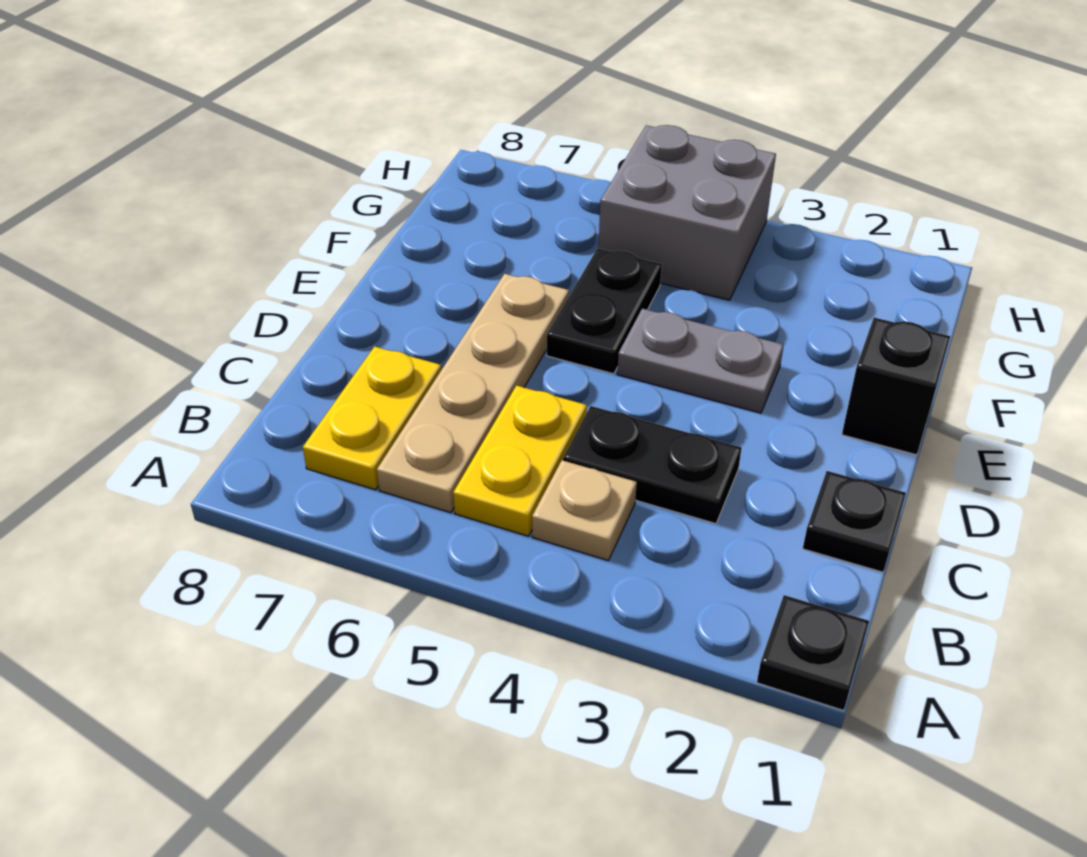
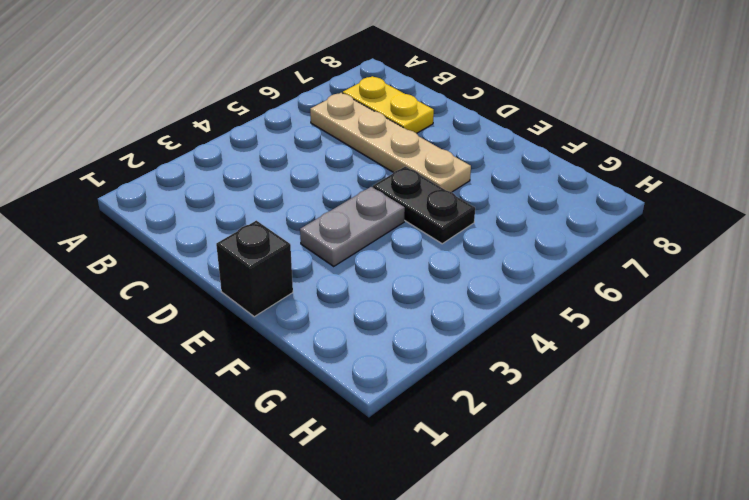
none -> black 1x1 plate [757,595,869,711]
none -> tan 1x1 plate [532,460,637,561]

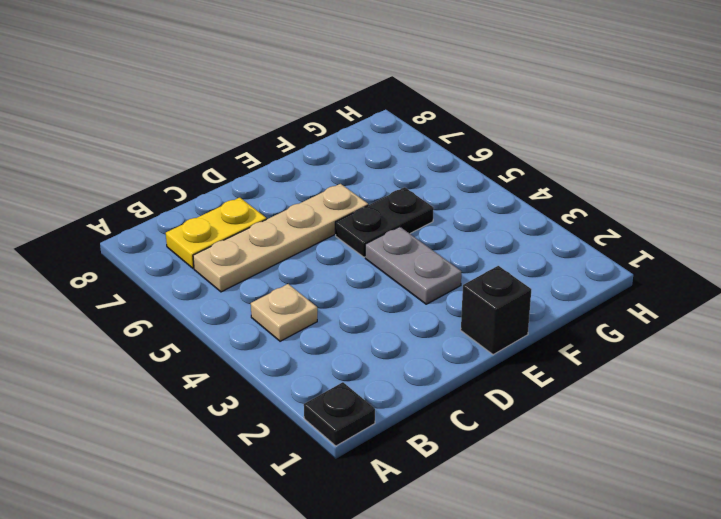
none -> yellow 1x2 plate [453,386,587,536]
none -> black 1x1 plate [803,471,906,572]

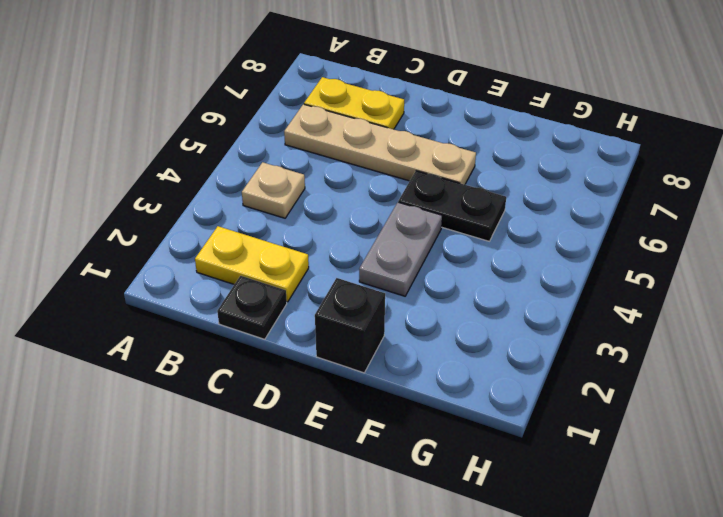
yellow 1x2 plate [195,226,309,302] -> yellow 1x2 plate moved to [453,386,587,536]
none -> black 1x1 plate [757,595,869,711]
none -> black 1x2 plate [563,406,741,524]

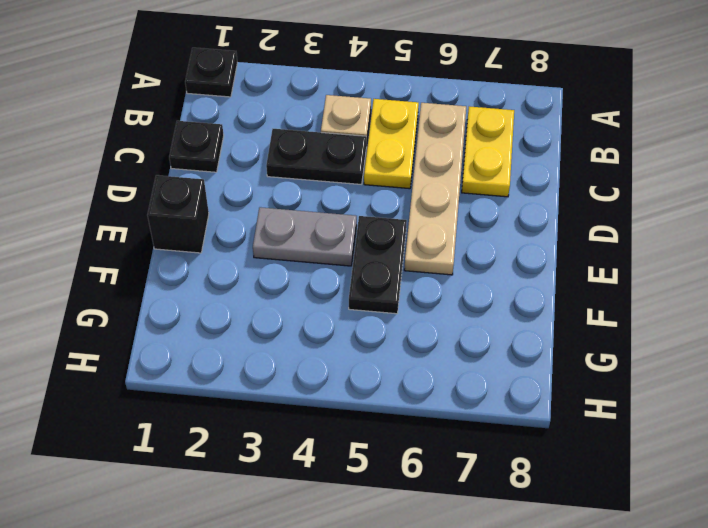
none -> grey 2x2 brick [599,125,776,300]

